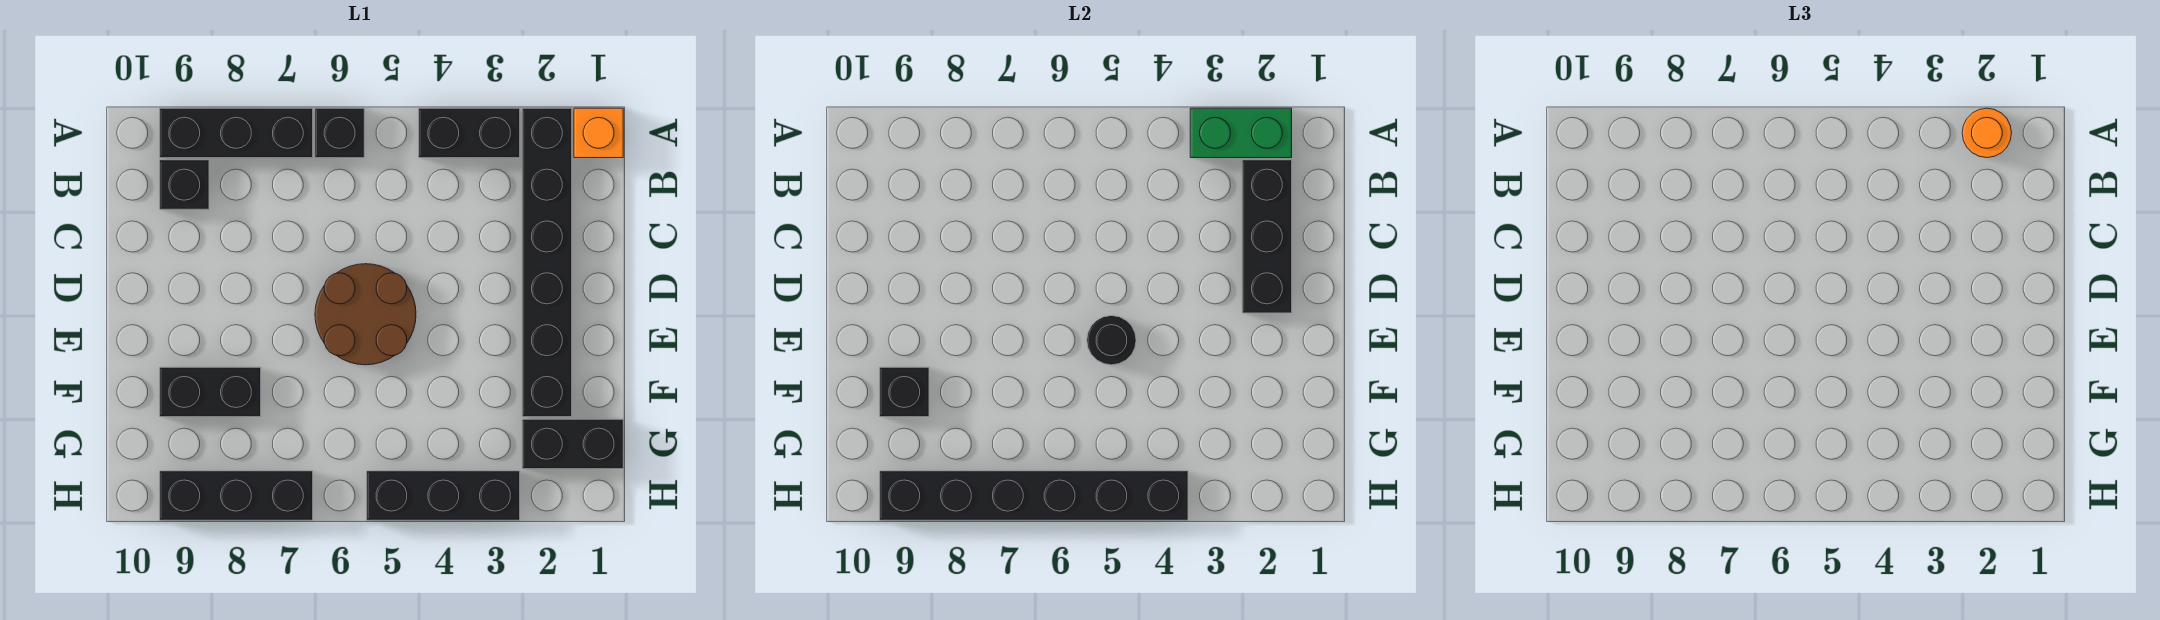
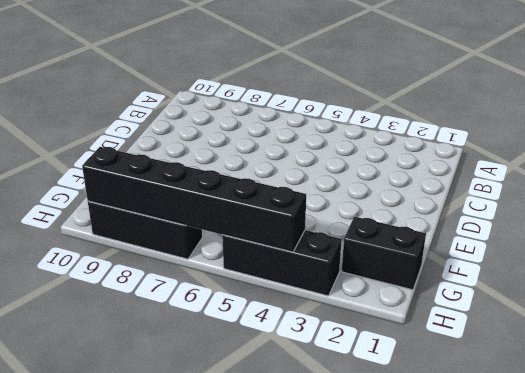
none -> orange 1x1 brick [574,108,623,158]
none -> black 1x6 brick [522,108,572,417]
none -> black 1x2 brick [419,108,520,158]

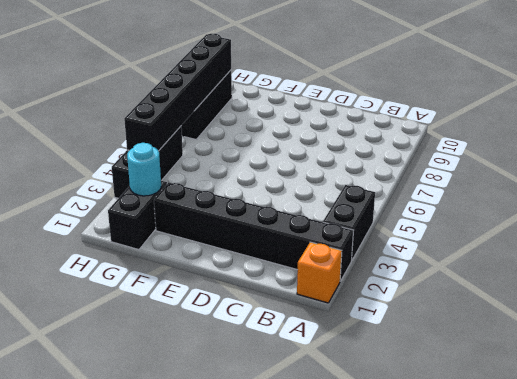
cyan 1x1 round brick [127,143,161,196] -> none
none -> black 1x1 brick [315,108,364,158]
none -> black 1x3 brick [160,108,313,158]
none -> black 1x1 brick [160,160,209,209]

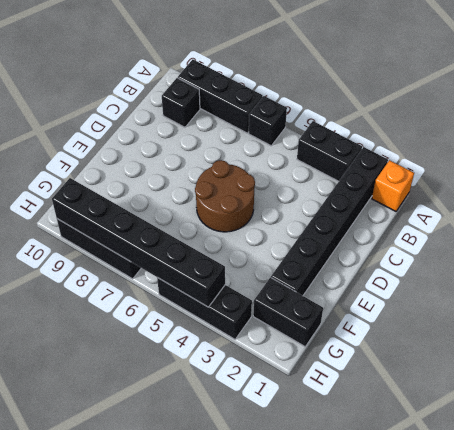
none -> black 1x2 brick [160,367,261,417]
none -> green 1x2 brick [1190,108,1292,158]
none -> black 1x3 brick [1242,160,1292,313]

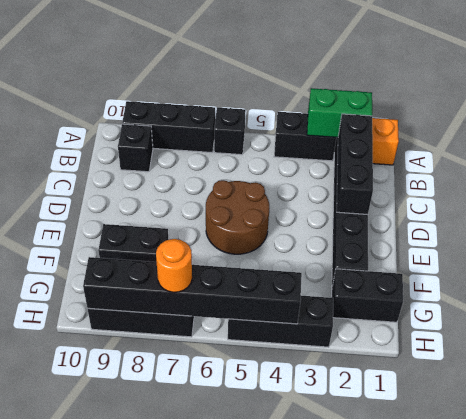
orange 1x1 round brick [156,239,192,292] -> orange 1x1 round brick moved to [1962,108,2012,158]
none -> black 1x1 round brick [1087,316,1136,365]
none -> black 1x1 brick [880,367,929,417]

